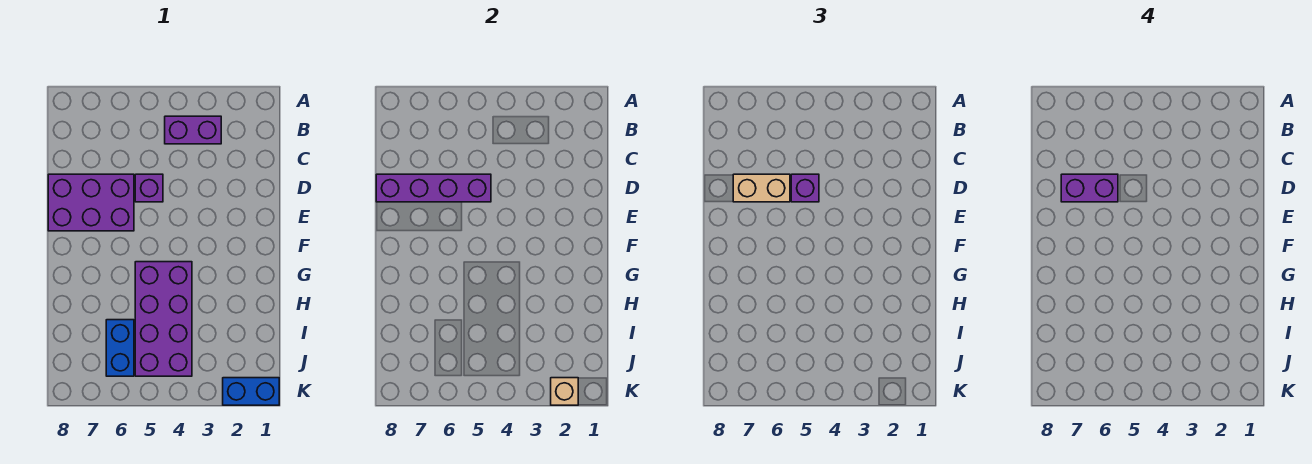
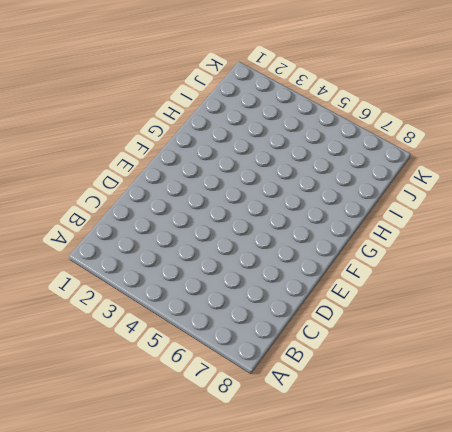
none -> purple 1x2 brick [165,116,221,144]
none -> purple 1x1 brick [135,174,163,202]

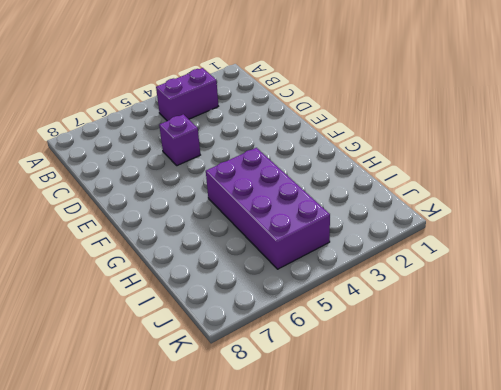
none -> purple 2x3 brick [48,174,134,231]
none -> blue 1x2 brick [106,320,134,376]

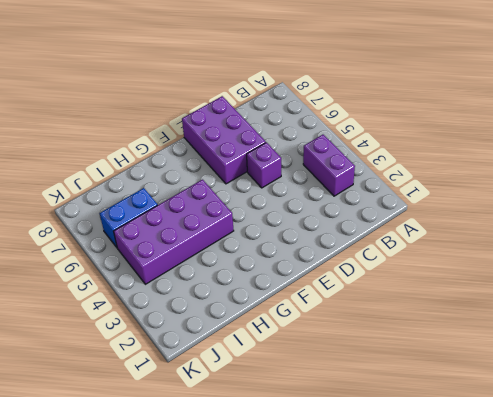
none -> blue 1x2 brick [223,378,279,405]
none -> purple 1x4 brick [376,174,491,202]

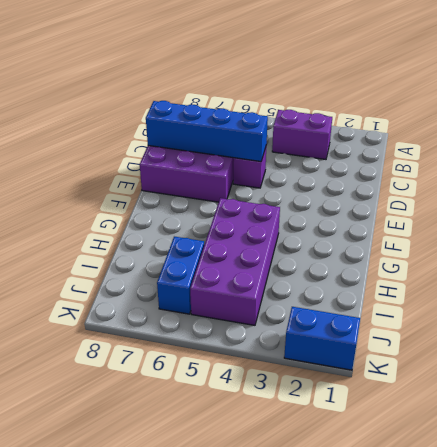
blue 1x4 brick [146,101,268,162] -> purple 1x4 brick [376,174,491,202]
none -> tan 1x1 brick [551,378,578,405]
none -> purple 1x1 brick [791,174,819,202]

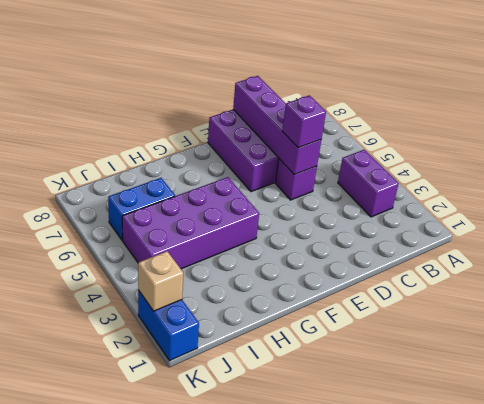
none -> tan 1x2 brick [733,174,790,202]
none -> purple 1x2 brick [1061,174,1118,202]

